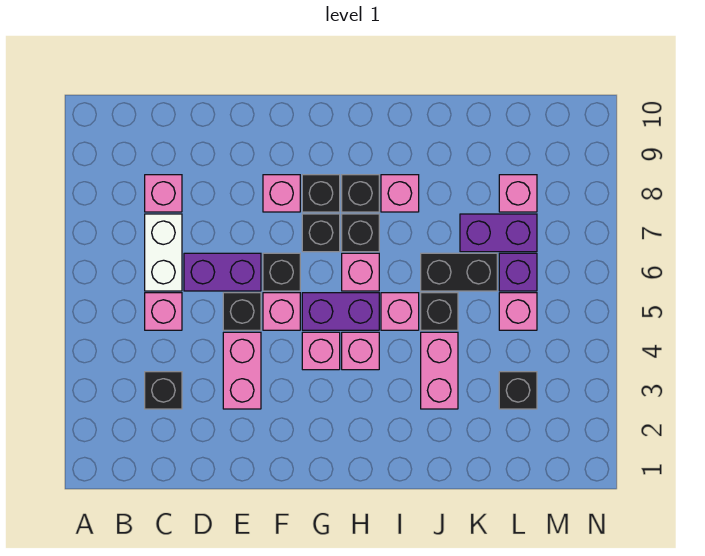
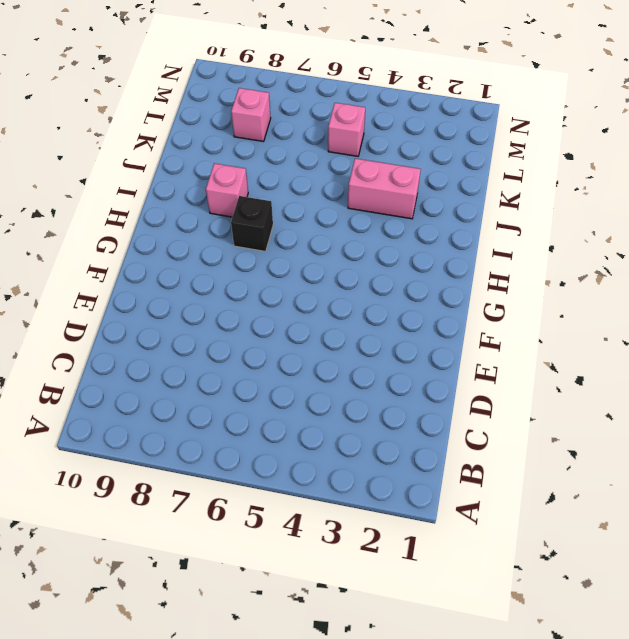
none -> black 1x1 brick [145,372,182,409]
none -> pink 1x1 brick [145,293,182,330]
none -> white 1x2 brick [145,214,182,291]

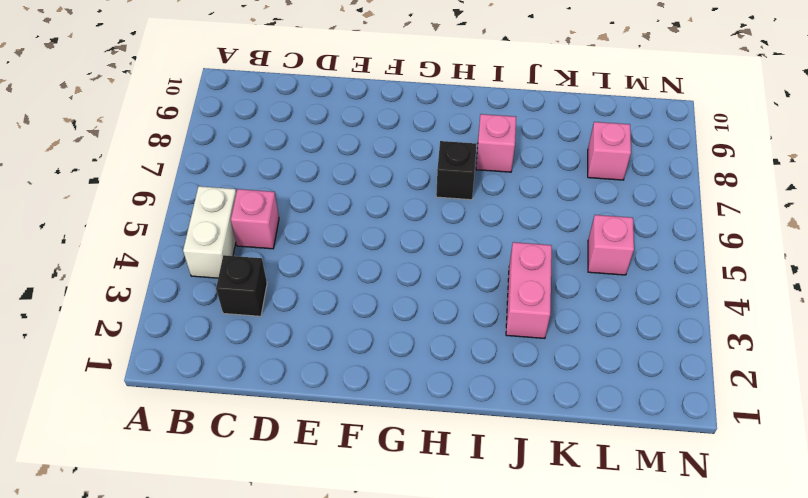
white 1x2 brick [183,186,236,278] -> white 1x2 brick moved to [145,214,182,291]
none -> pink 1x1 brick [145,175,182,212]
none -> purple 1x2 brick [184,253,261,291]
none -> pink 1x2 brick [223,332,261,409]

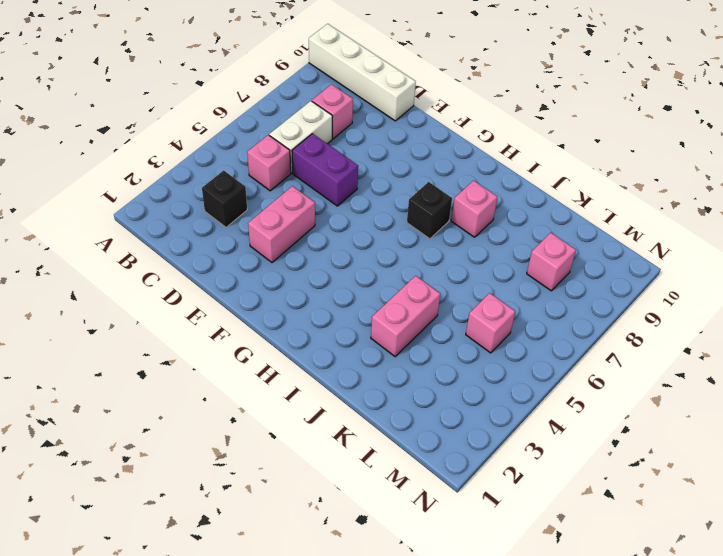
white 1x4 brick [309,24,416,121] -> none
none -> black 1x1 brick [223,293,261,330]
none -> pink 1x1 brick [263,293,300,330]
none -> black 1x1 brick [263,253,300,291]

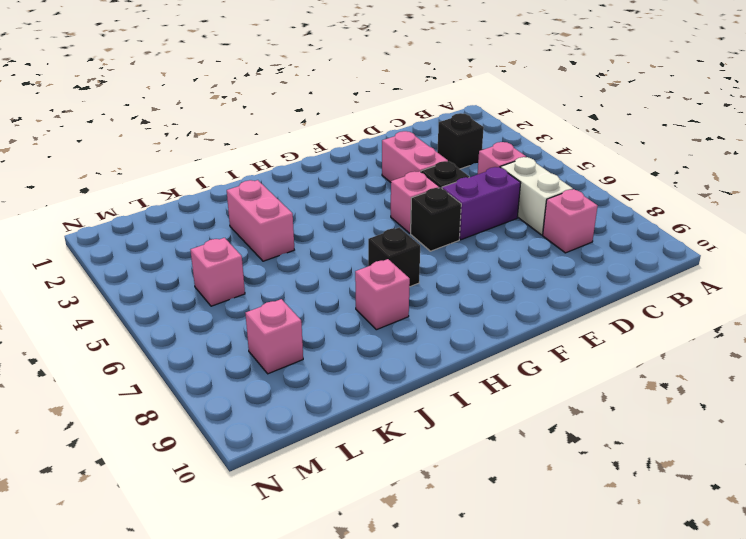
none -> pink 1x1 brick [263,175,300,212]
none -> pink 1x1 brick [302,332,340,370]
none -> purple 1x2 brick [302,293,379,330]

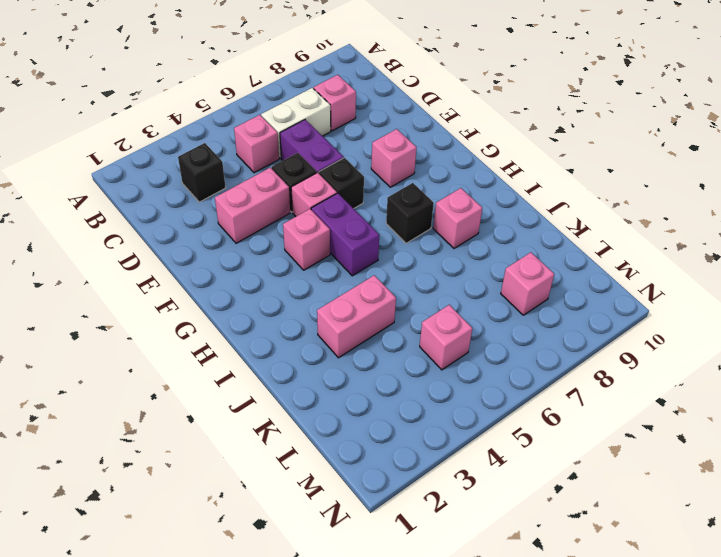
none -> black 1x1 brick [302,214,340,252]
none -> black 1x1 brick [302,175,340,212]
none -> pink 1x1 brick [342,332,379,370]

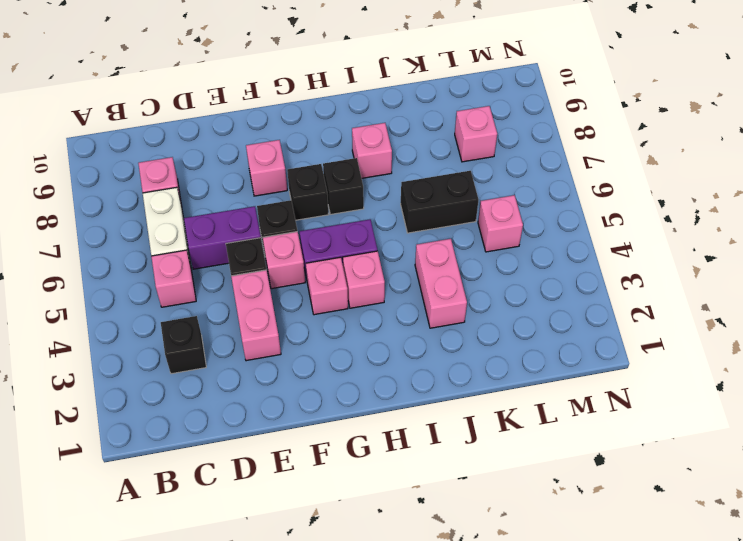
none -> black 1x1 brick [302,175,340,212]
none -> pink 1x1 brick [342,253,379,291]
none -> black 1x1 brick [342,175,379,212]

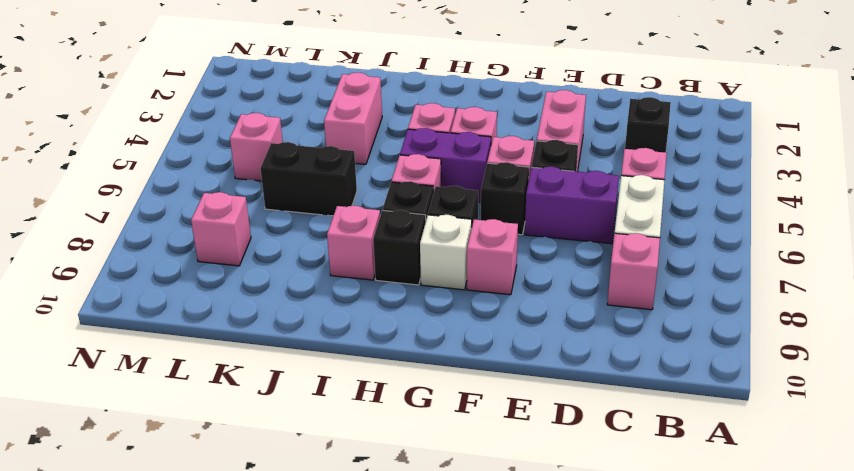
white 1x1 brick [420,215,472,290] -> black 1x1 brick [302,175,340,212]
none -> pink 1x1 brick [381,293,419,330]
none -> black 1x1 brick [421,293,458,330]
none -> purple 1x2 brick [460,214,537,252]

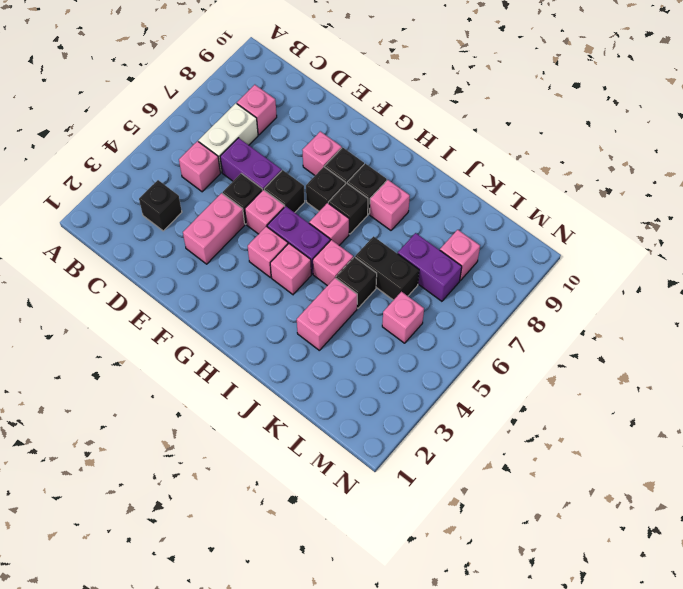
none -> black 1x1 brick [499,372,537,409]
none -> purple 1x1 brick [499,253,537,291]

